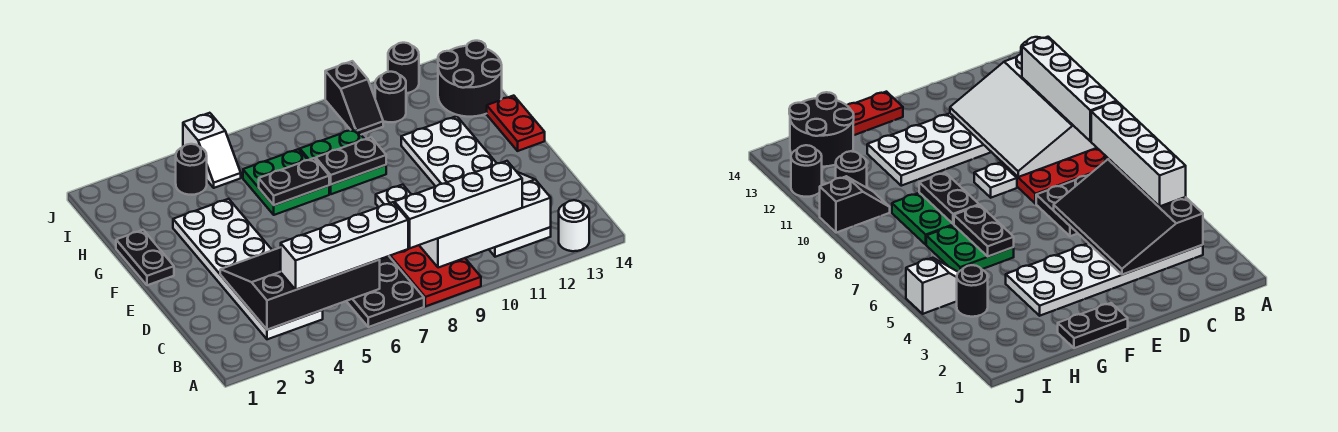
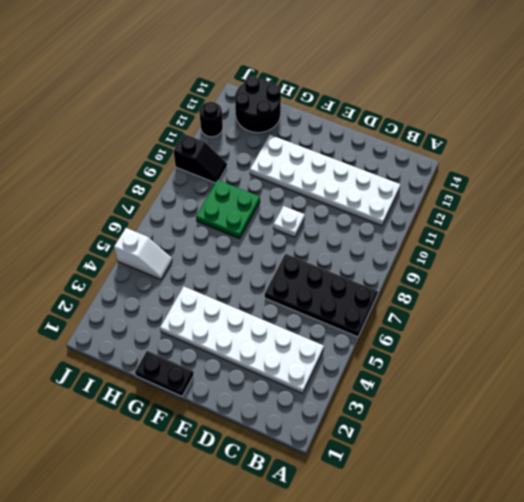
none -> red 2x4 plate [389,245,481,306]
none -> white 1x1 round brick [559,200,589,251]
none -> red 1x2 plate [487,96,545,151]

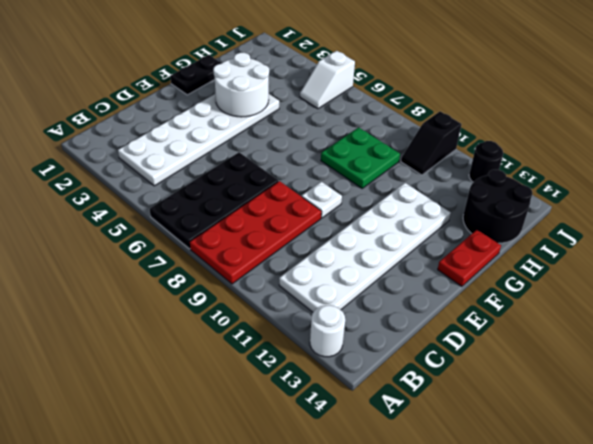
white 2x2 round brick [213,53,269,117] -> none
none -> green 2x2 plate [243,149,329,215]
none -> black 1x1 round brick [176,144,207,195]
none -> black 1x1 round brick [375,72,406,122]

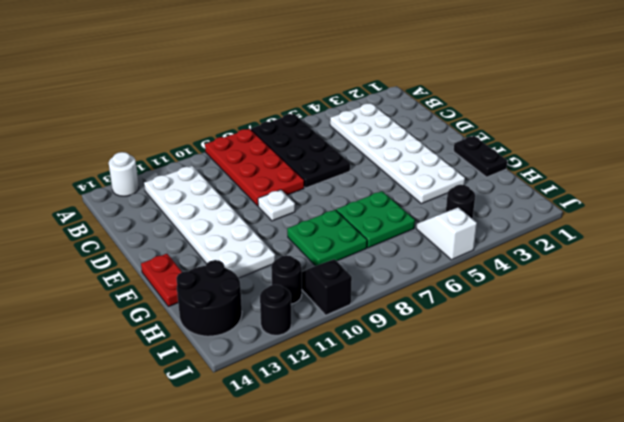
none -> black 3x4 slope [220,247,380,330]
none -> white 3x4 slope [419,172,551,268]
none -> black 1x2 plate [259,158,329,205]

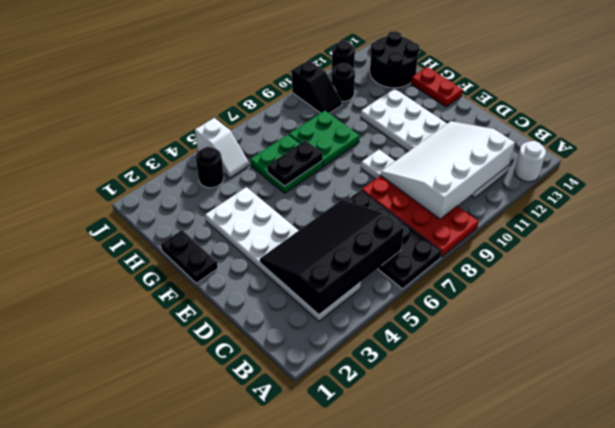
none -> black 1x2 plate [316,137,386,185]
none -> white 1x4 brick [281,202,408,290]
none -> white 1x4 brick [395,161,522,248]

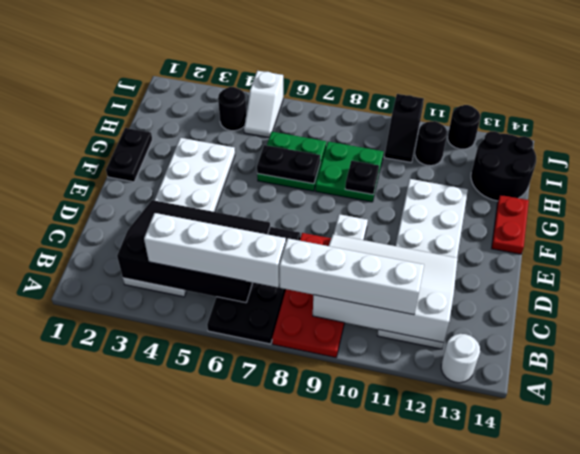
black 1x1 plate [345,161,379,195] -> black 1x2 plate [316,137,386,185]

